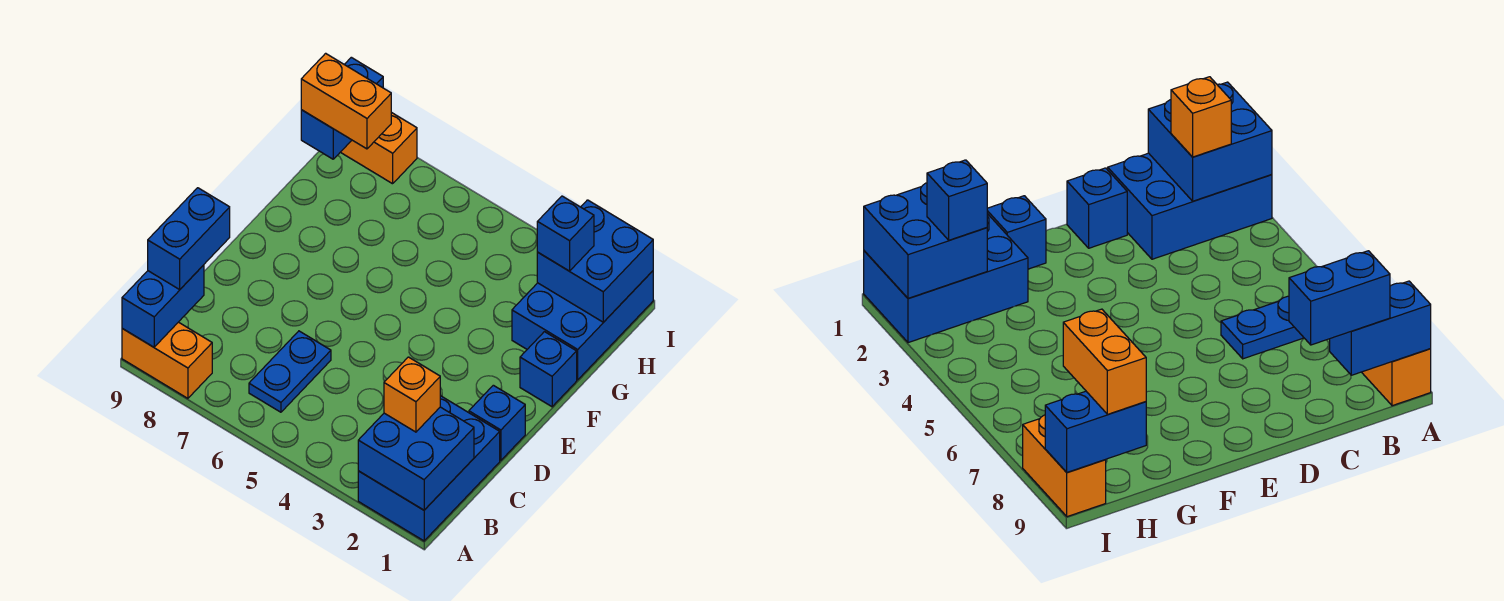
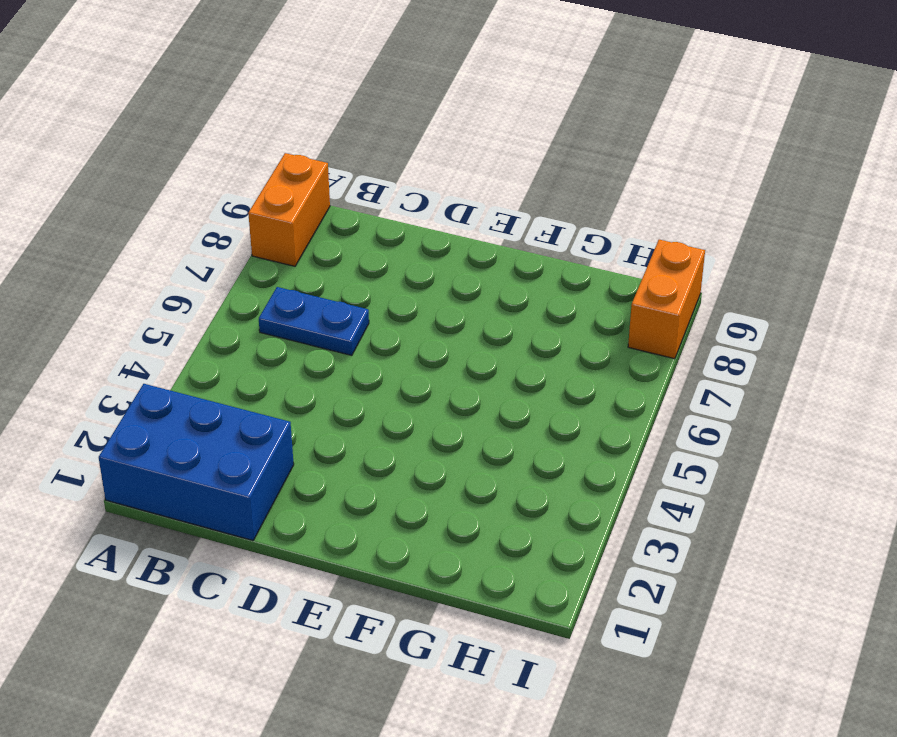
none -> blue 1x1 brick [469,385,525,460]
none -> blue 1x1 brick [520,332,577,407]
none -> blue 2x3 brick [512,271,653,380]

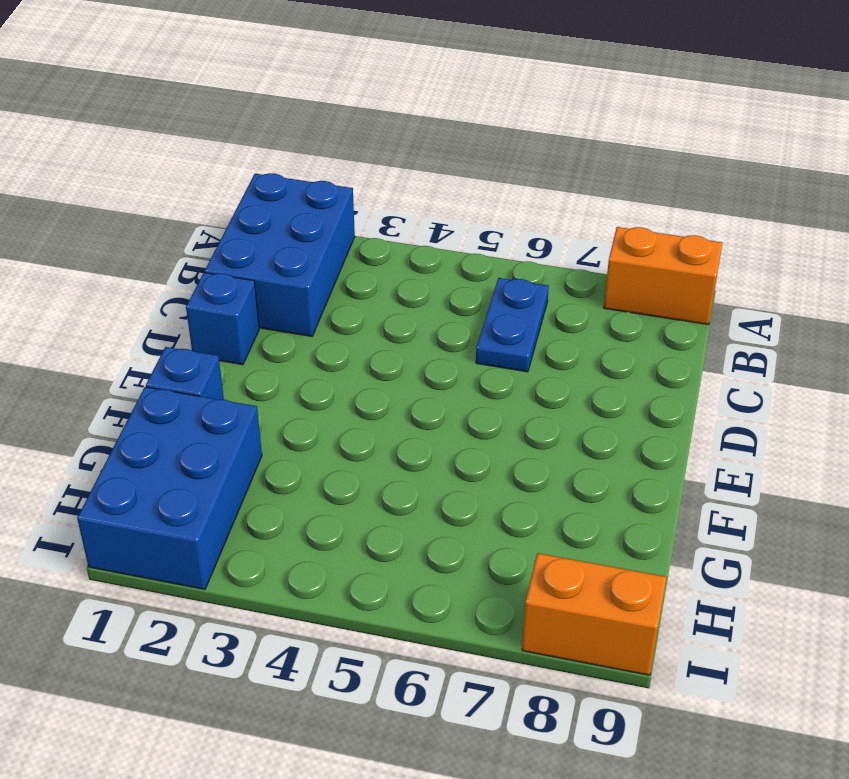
none -> blue 2x2 brick [358,407,474,510]
none -> blue 1x2 brick [122,265,204,347]
none -> blue 2x2 brick [537,200,653,322]

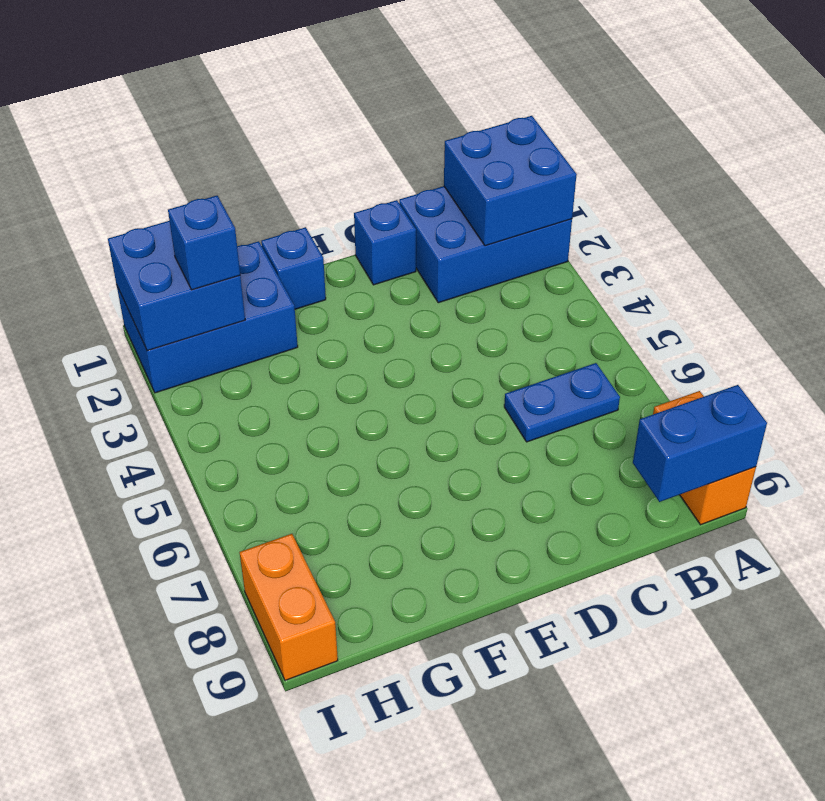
none -> blue 1x2 brick [301,57,383,159]
none -> orange 1x1 brick [384,357,440,432]
none -> blue 1x2 brick [148,188,230,289]

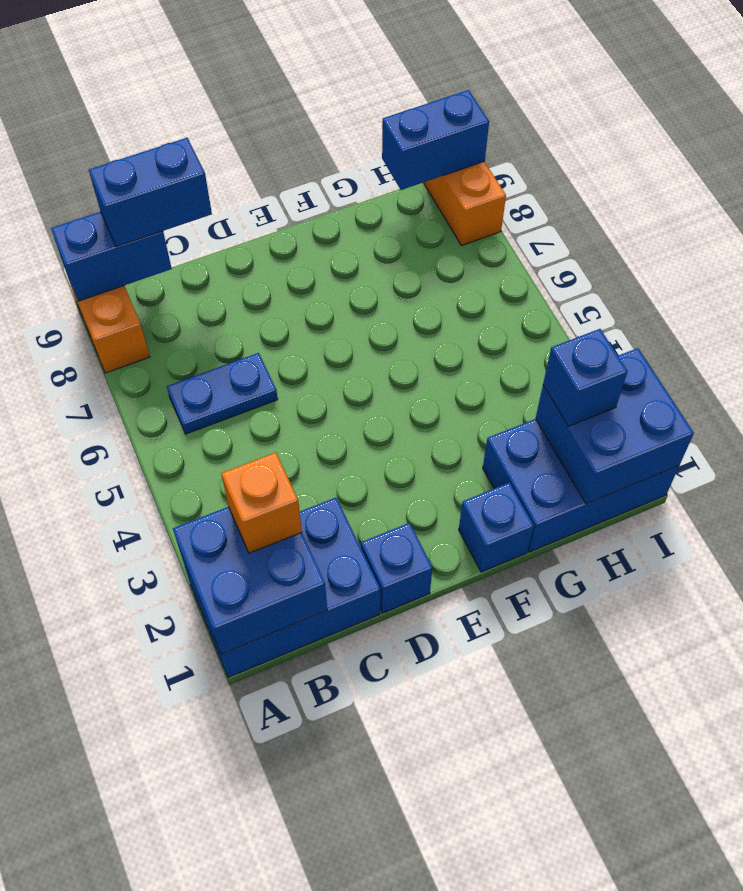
none -> orange 1x2 brick [301,53,391,149]

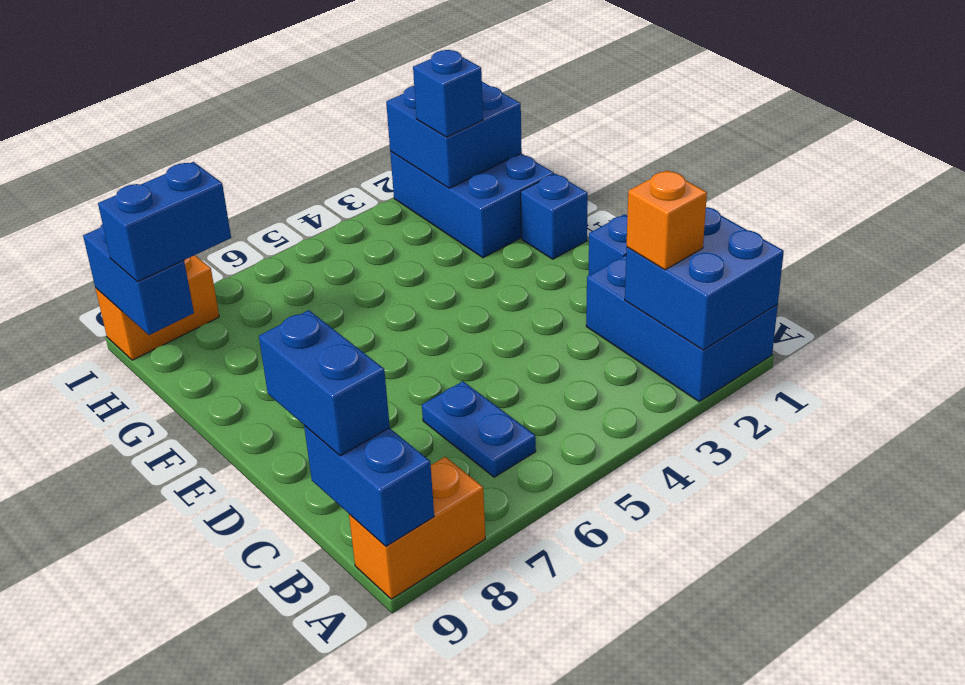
blue 1x2 brick [98,162,231,282] -> orange 1x2 brick [301,53,391,149]

